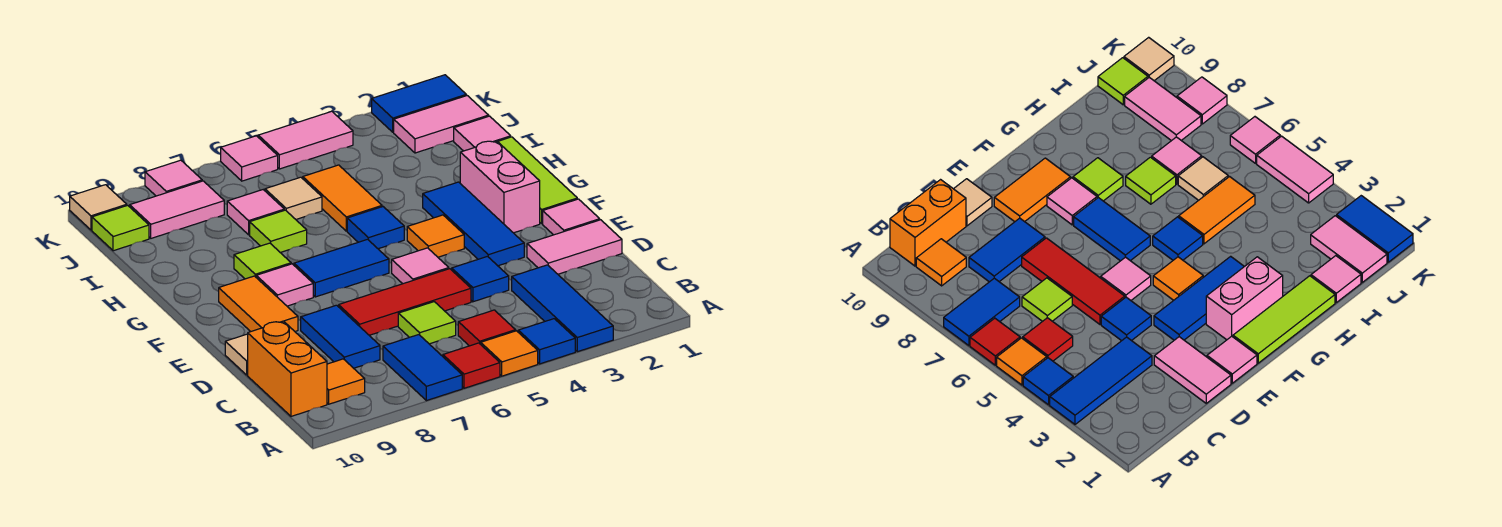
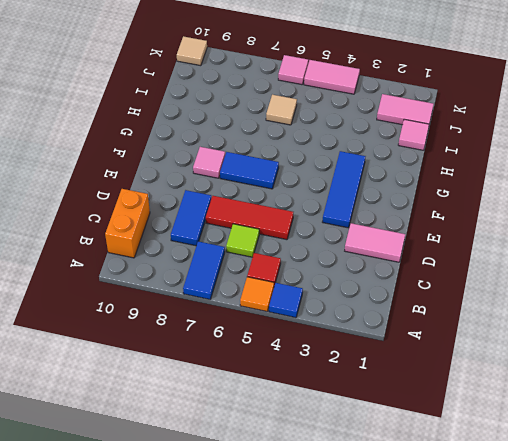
none -> blue 1x3 tile [512,265,613,352]
none -> red 1x1 tile [443,343,500,388]
none -> orange 1x1 tile [327,359,365,404]
none -> blue 1x1 tile [452,256,509,302]

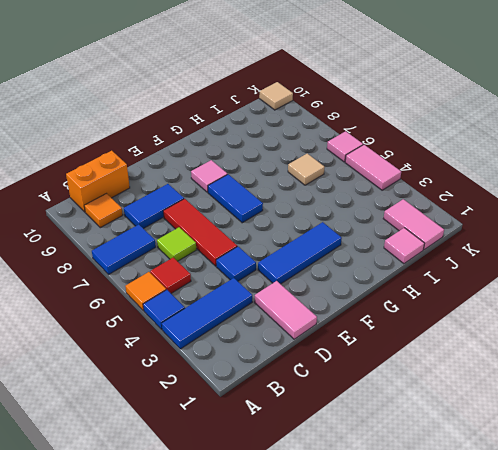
none -> red 1x1 tile [443,343,500,388]
none -> tan 1x1 tile [225,334,248,375]
none -> pink 1x1 tile [543,199,600,235]
none -> pink 1x1 tile [392,248,449,284]

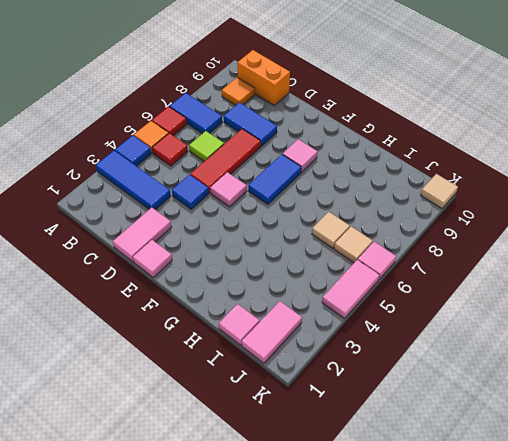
tan 1x1 tile [334,227,373,262] -> tan 1x1 tile moved to [225,334,248,375]
none -> blue 1x3 tile [423,182,524,266]
none -> orange 1x2 tile [219,276,298,332]
none -> lime 1x3 tile [497,137,577,224]
none -> pink 1x2 brick [460,141,540,233]

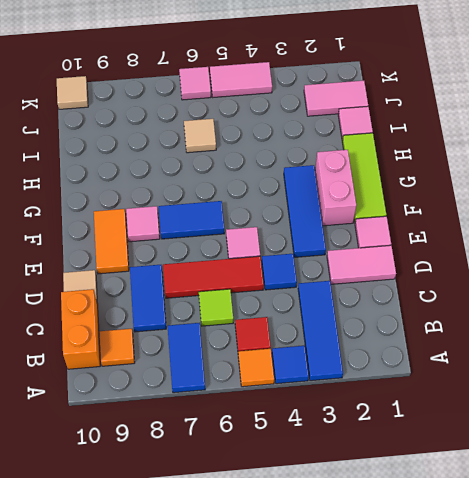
none -> red 1x1 tile [443,343,500,388]
none -> orange 1x1 tile [407,215,464,257]
none -> blue 1x1 tile [347,207,404,249]
none -> lime 1x1 tile [234,243,291,279]

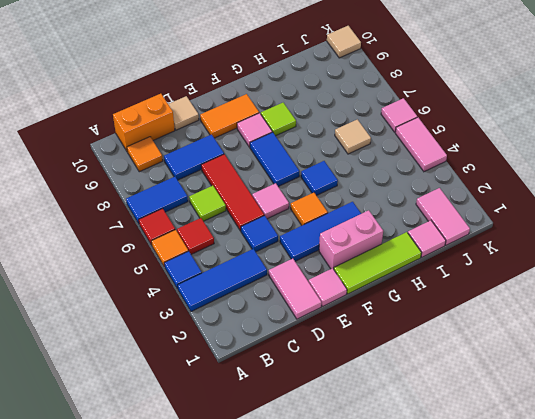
none -> orange 1x2 tile [303,165,382,231]
none -> lime 1x1 tile [250,210,307,253]
none -> pink 1x1 tile [227,190,284,235]
none -> pink 1x2 tile [130,181,224,238]

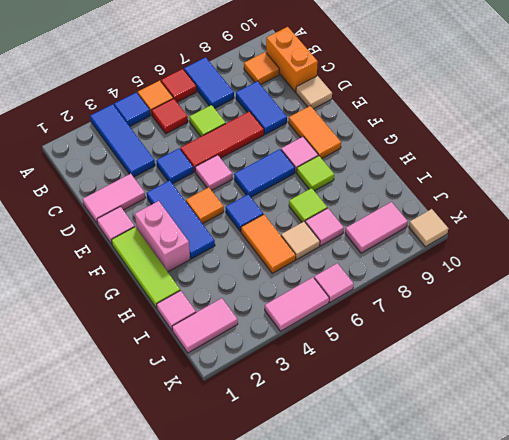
none -> lime 1x1 tile [92,205,149,251]
none -> blue 1x2 tile [372,75,466,132]
none -> pink 1x1 tile [145,160,202,196]

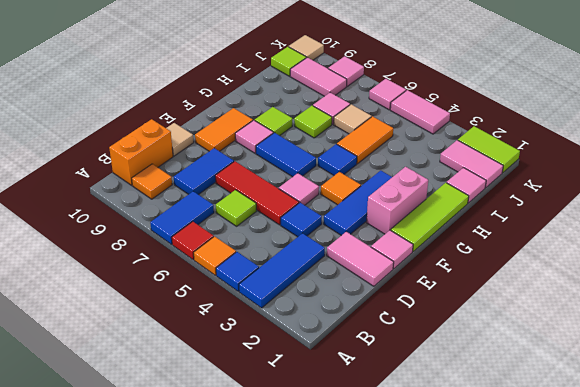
lime 1x2 tile [458,126,520,173] -> blue 1x2 tile [372,75,466,132]
none -> red 1x1 tile [458,310,516,346]

